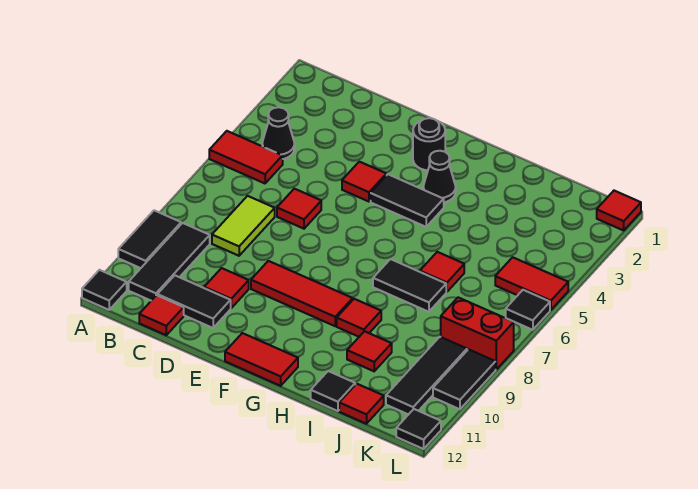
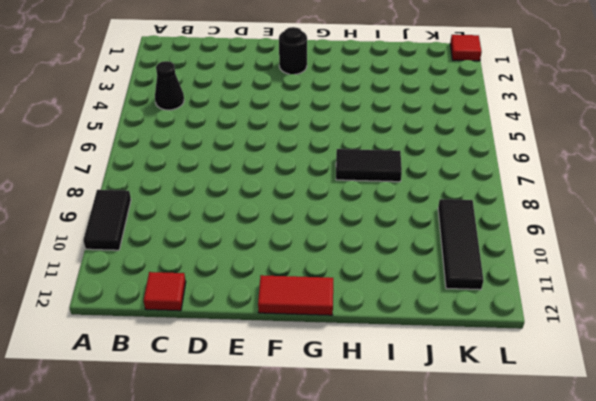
none -> red 1x2 tile [209,131,283,183]
none -> black 1x1 tile [82,270,127,310]
none -> black 1x3 tile [129,223,210,301]

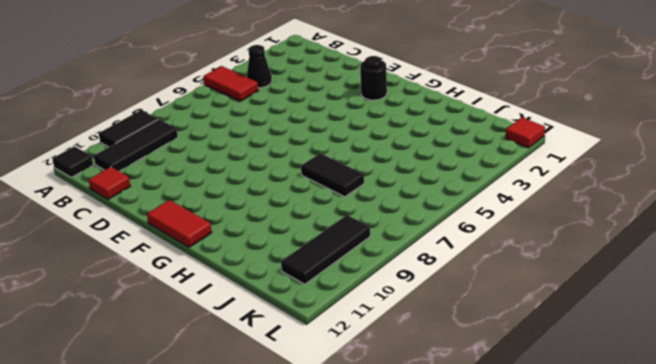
none -> lime 1x2 tile [212,196,275,256]
none -> black 1x2 tile [157,275,231,328]
none -> red 1x1 tile [277,189,321,229]

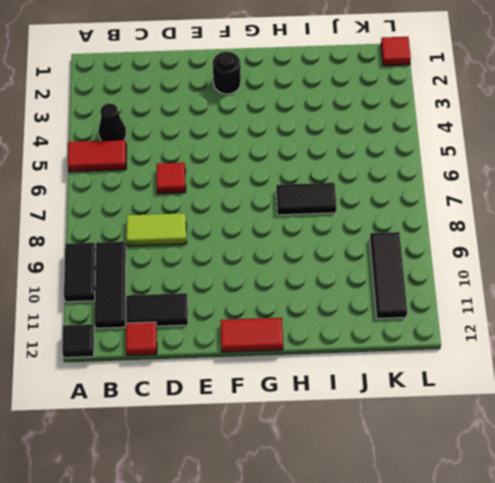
lime 1x2 tile [126,213,187,246] -> lime 1x2 tile turned to [212,196,275,256]
none -> red 1x1 tile [204,268,249,308]
none -> red 1x1 tile [342,162,386,202]
none -> red 1x3 tile [251,261,353,326]

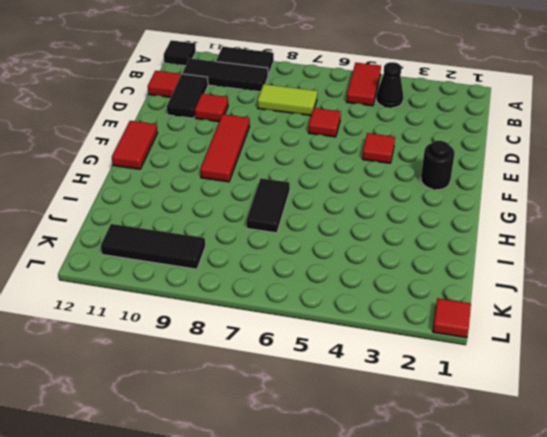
none -> black 1x2 tile [371,174,444,227]
none -> black 1x1 cone [423,151,456,202]
none -> red 1x1 tile [337,299,381,337]

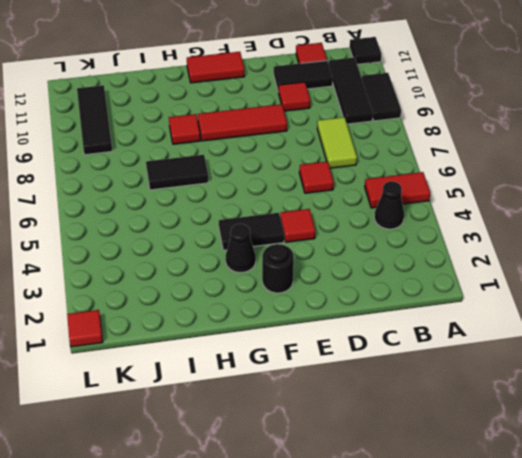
none -> red 1x1 tile [420,252,464,292]
none -> red 1x1 tile [347,331,392,371]
none -> black 1x1 tile [311,371,355,411]

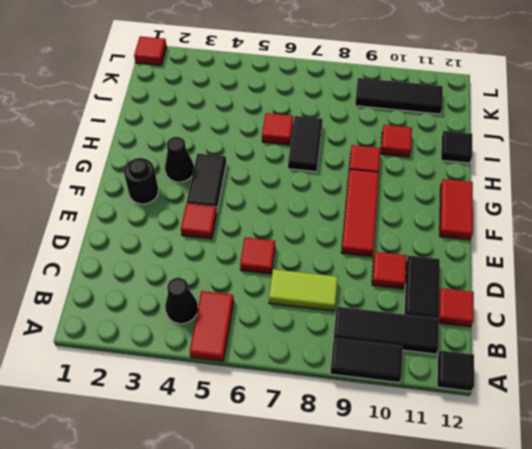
none -> red 1x1 tile [339,384,384,424]
none -> red 1x2 tile [495,257,568,310]
none -> red 1x2 brick [441,297,514,369]

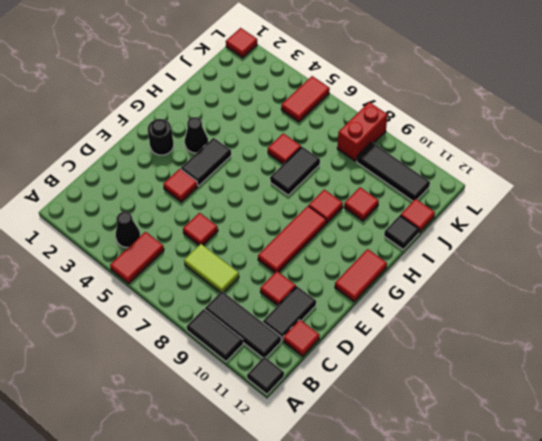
none -> black 1x1 tile [506,290,550,330]
none -> black 1x2 tile [433,349,496,409]
none -> black 1x1 tile [396,409,441,449]

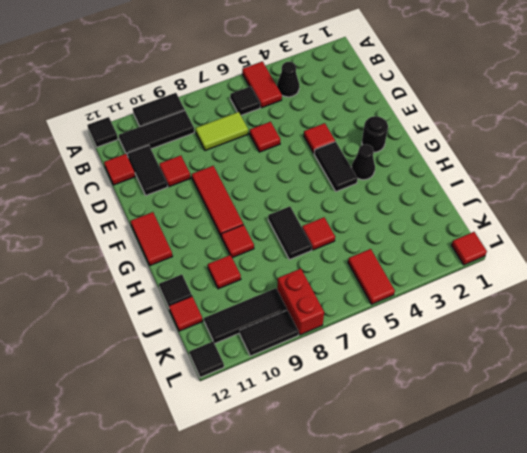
black 1x1 tile [230,86,260,115] -> black 1x1 tile moved to [506,290,550,330]

